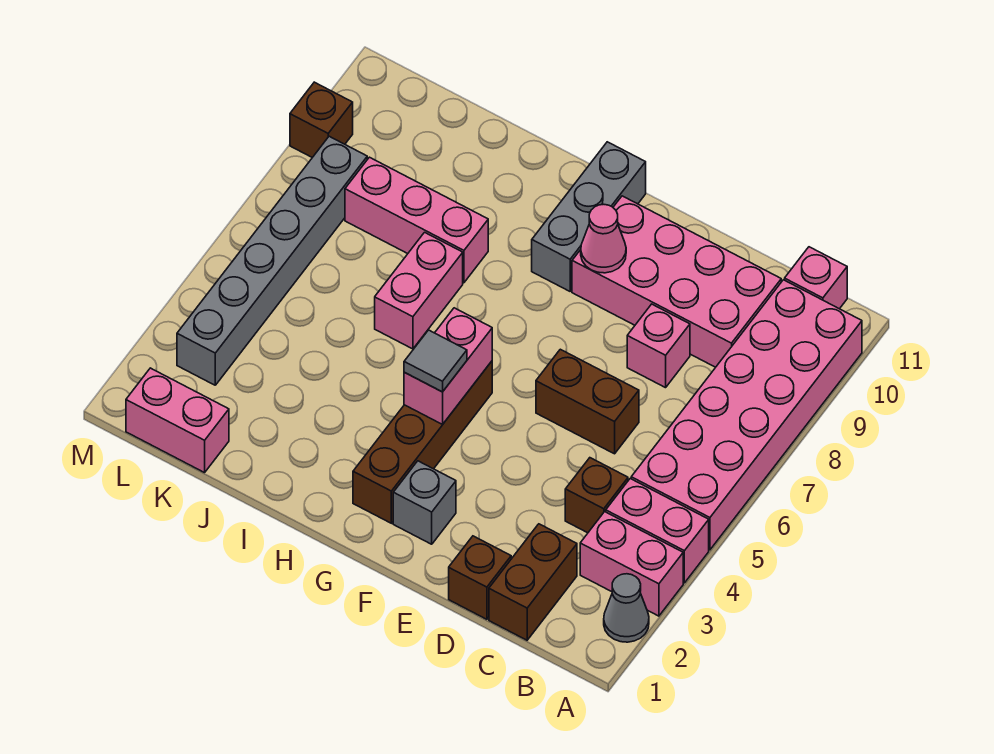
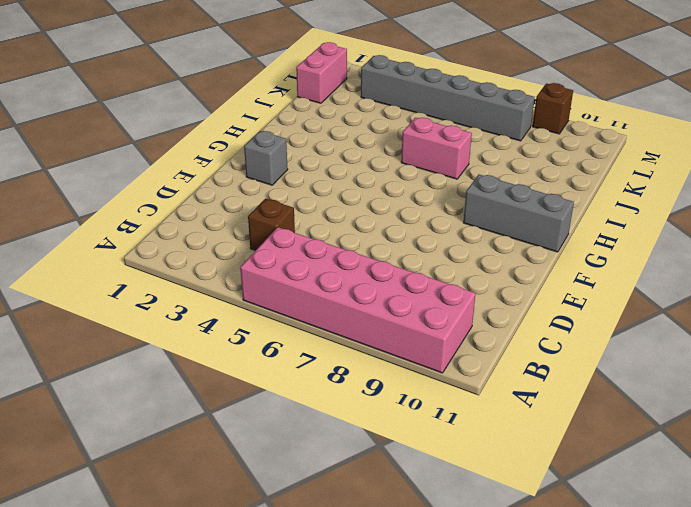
none -> grey 1x1 cone [604,574,649,642]
none -> pink 1x2 brick [580,512,683,616]
none -> pink 1x2 brick [606,479,709,583]

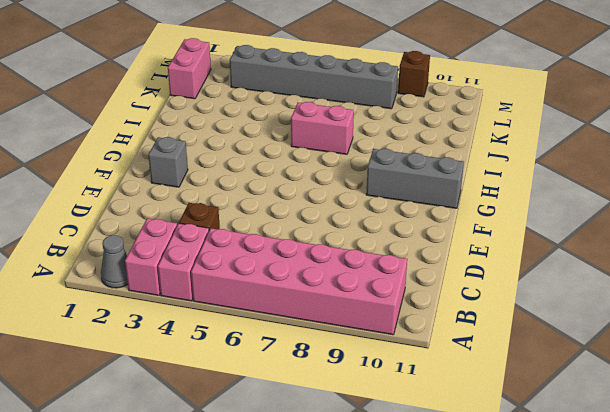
none -> pink 1x1 brick [785,247,847,309]
none -> brown 1x2 brick [489,524,577,640]
none -> pink 2x4 brick [572,196,781,367]

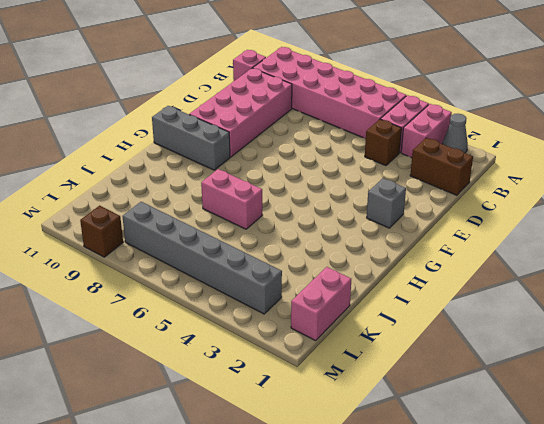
none -> brown 1x1 brick [449,536,511,619]
none -> brown 1x2 brick [536,349,639,454]
none -> pink 1x1 brick [627,304,690,388]

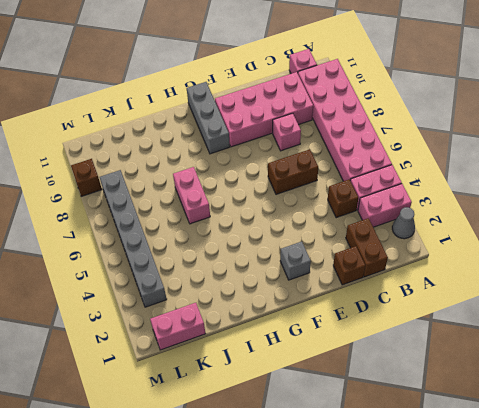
none -> brown 1x4 brick [353,361,492,523]
none -> pink 1x3 brick [345,157,488,283]
none -> pink 1x1 cone [581,205,626,273]

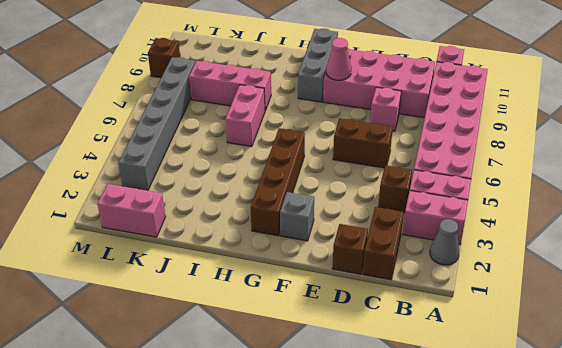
none -> pink 1x2 brick [404,308,492,424]
none -> grey 1x1 tile [404,330,467,392]

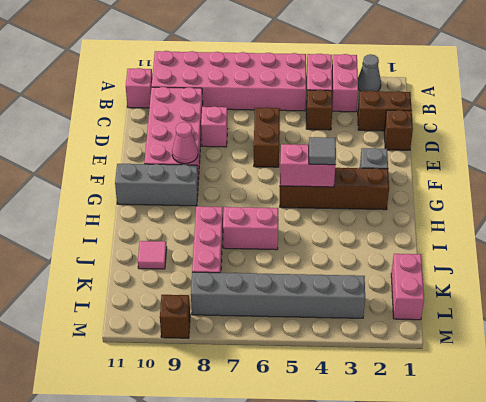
pink 1x1 tile [138,241,167,269] -> none

